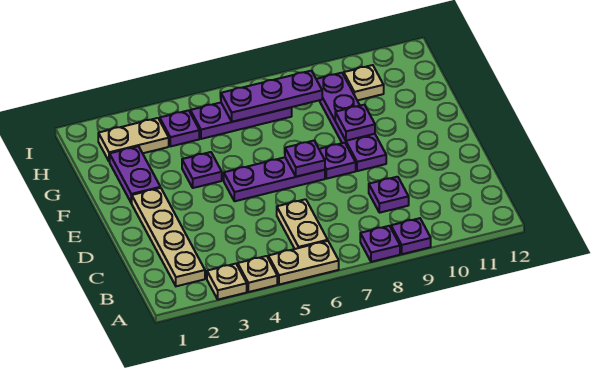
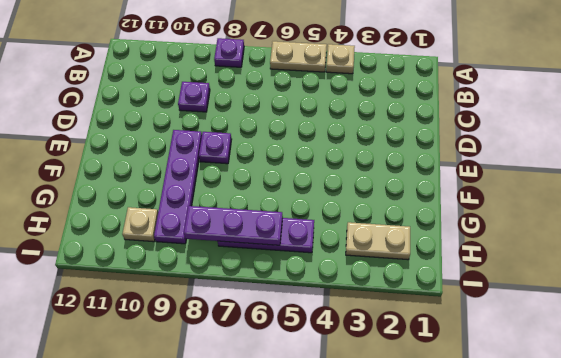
none -> tan 1x1 plate [207,264,247,300]
none -> purple 1x1 plate [391,218,431,254]
none -> tan 1x4 plate [132,188,205,286]

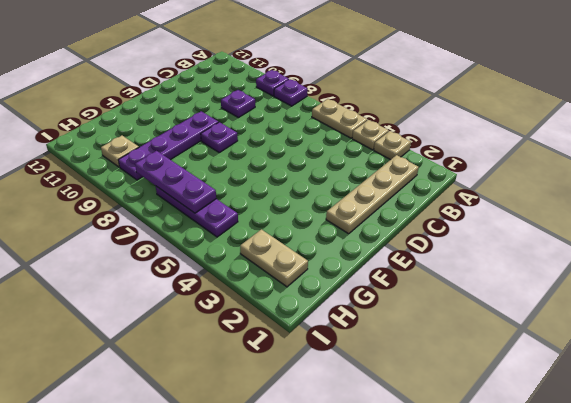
none -> tan 1x2 plate [277,199,328,249]
none -> purple 1x3 plate [224,157,325,201]
none -> purple 1x2 plate [110,146,160,203]

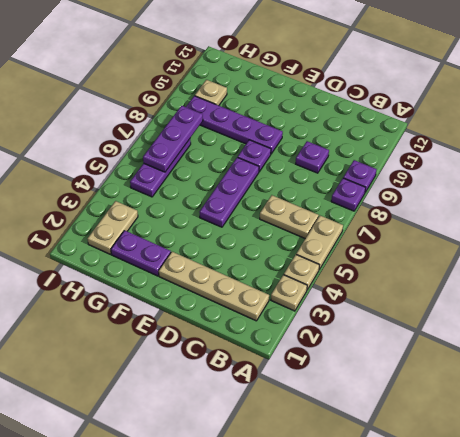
none -> purple 1x1 plate [182,152,222,188]
none -> purple 1x1 plate [160,110,199,146]
none -> purple 1x1 plate [285,141,325,177]

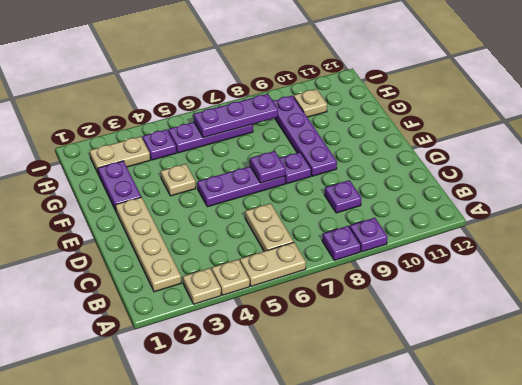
tan 1x1 plate [161,164,196,196] -> purple 1x1 plate [182,152,222,188]
none -> purple 1x1 plate [335,105,375,141]

